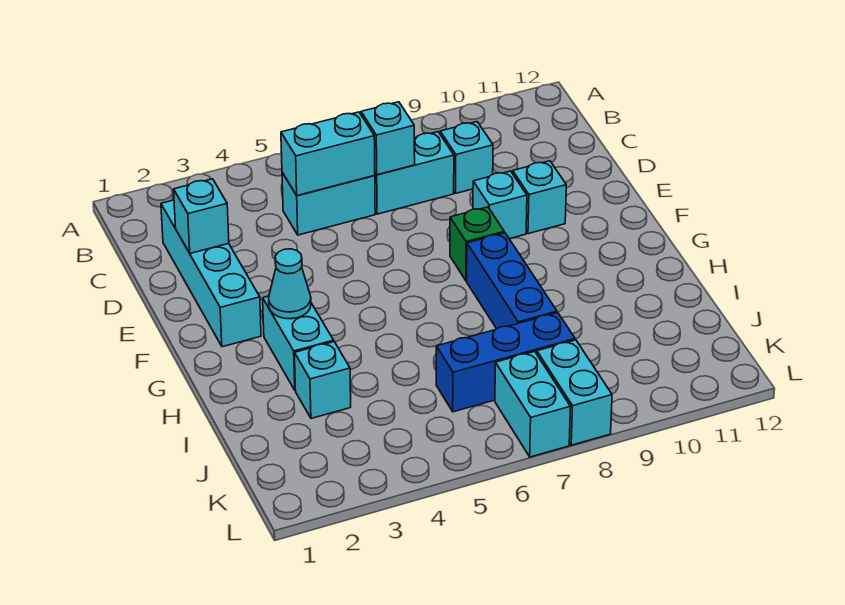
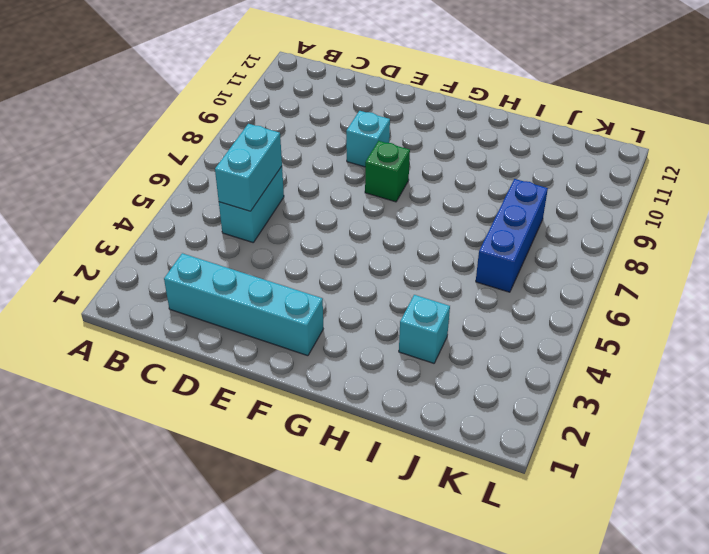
none -> cyan 1x2 brick [375,132,454,214]
none -> cyan 1x1 brick [440,122,493,193]
none -> cyan 1x1 brick [513,161,566,234]

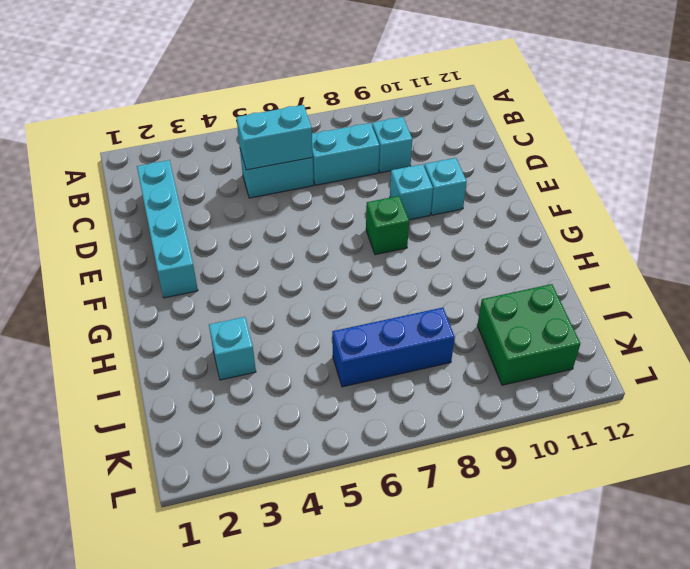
green 2x2 brick [477,284,580,385] -> none
none -> cyan 1x2 brick [263,296,334,390]
none -> blue 1x3 brick [467,233,557,329]
none -> cyan 1x2 brick [495,351,571,457]

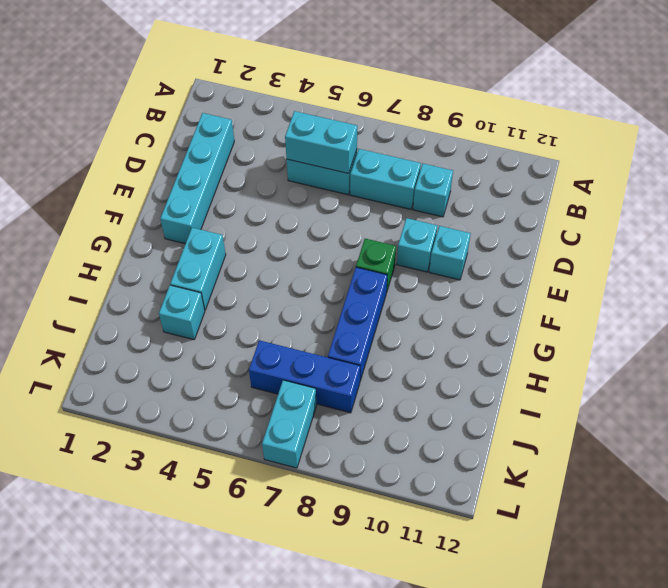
none -> cyan 1x2 brick [537,340,612,445]
none -> cyan 1x1 brick [361,102,415,175]
none -> cyan 1x1 brick [174,179,229,253]

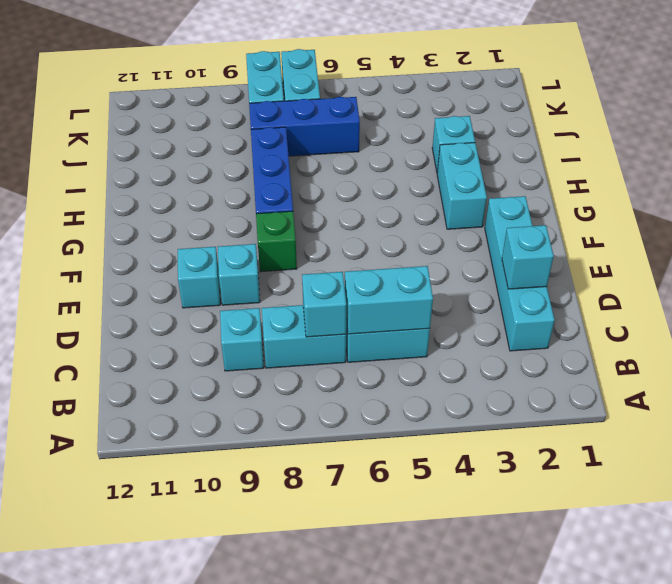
none -> cyan 1x1 cone [269,249,311,319]

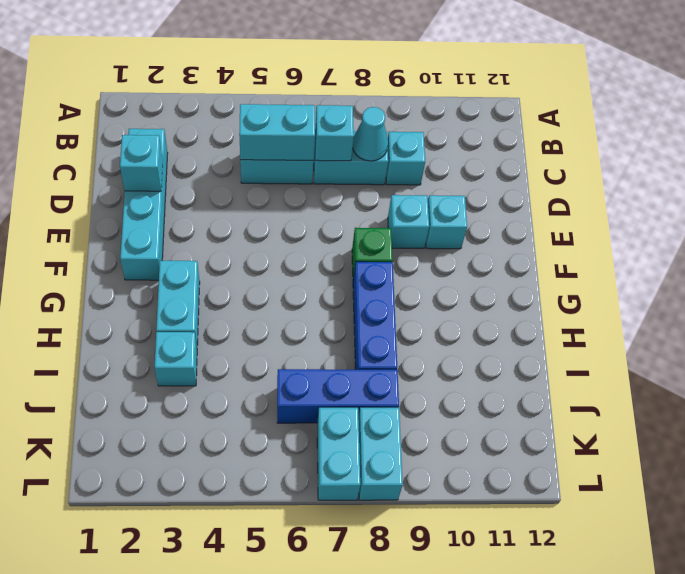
cyan 1x1 cone [353,107,388,161] -> cyan 1x1 cone moved to [269,249,311,319]

